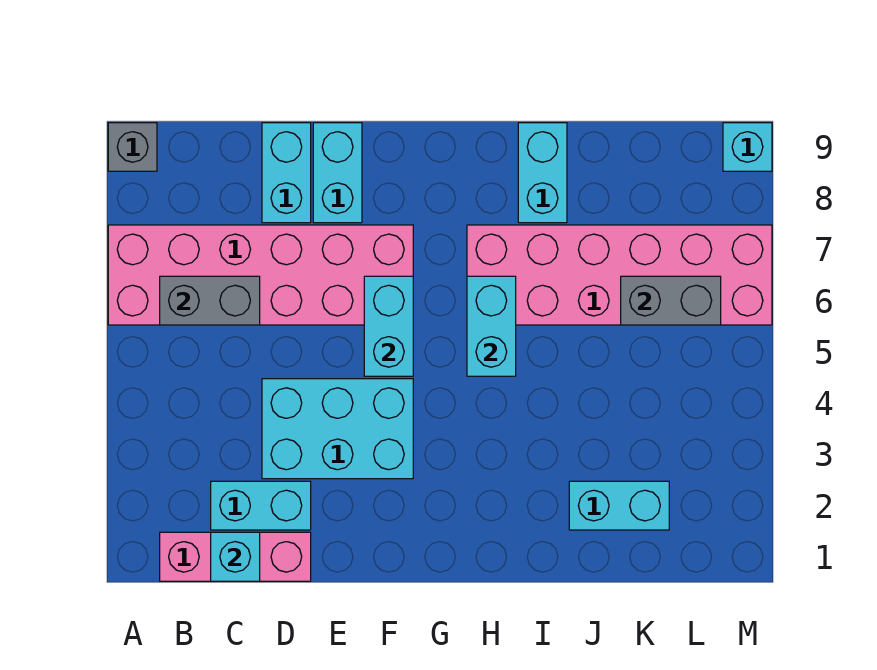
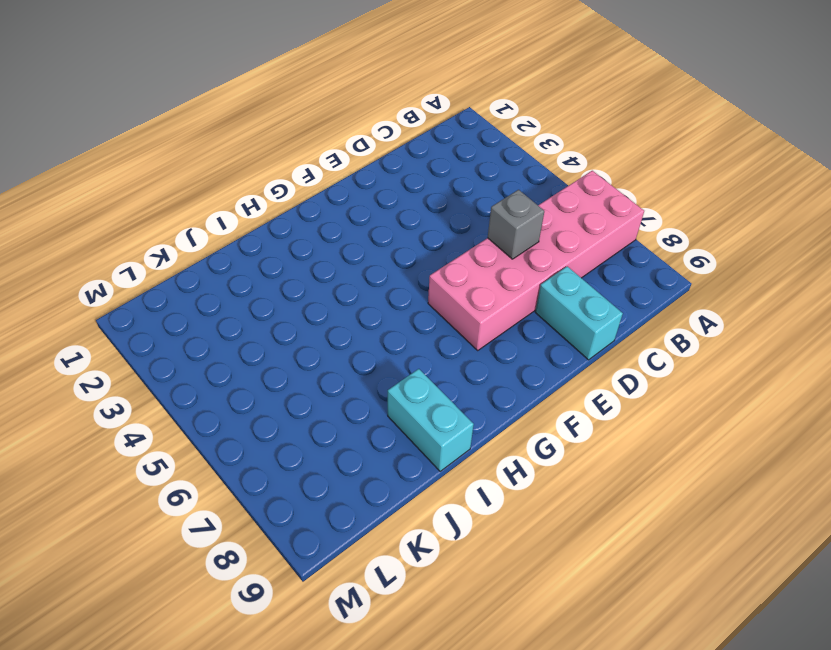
grey 1x1 brick [488,190,544,259] -> grey 1x1 brick moved to [108,123,157,171]
none -> pink 1x3 brick [160,532,311,581]
none -> cyan 1x2 brick [211,481,311,530]
none -> cyan 2x3 brick [262,379,413,479]

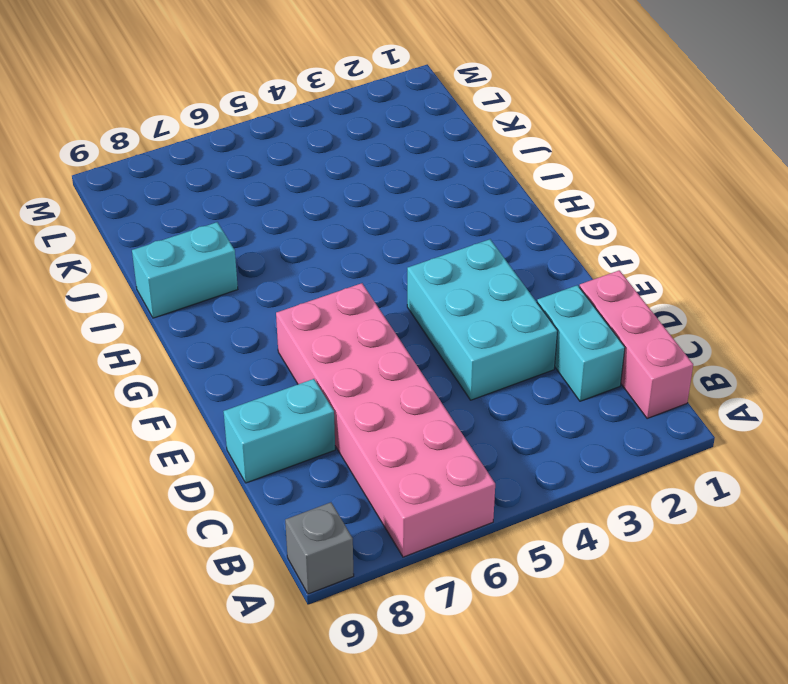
none -> cyan 1x2 brick [313,123,362,223]
none -> pink 2x6 brick [467,225,772,325]
none -> cyan 1x2 brick [569,481,669,530]

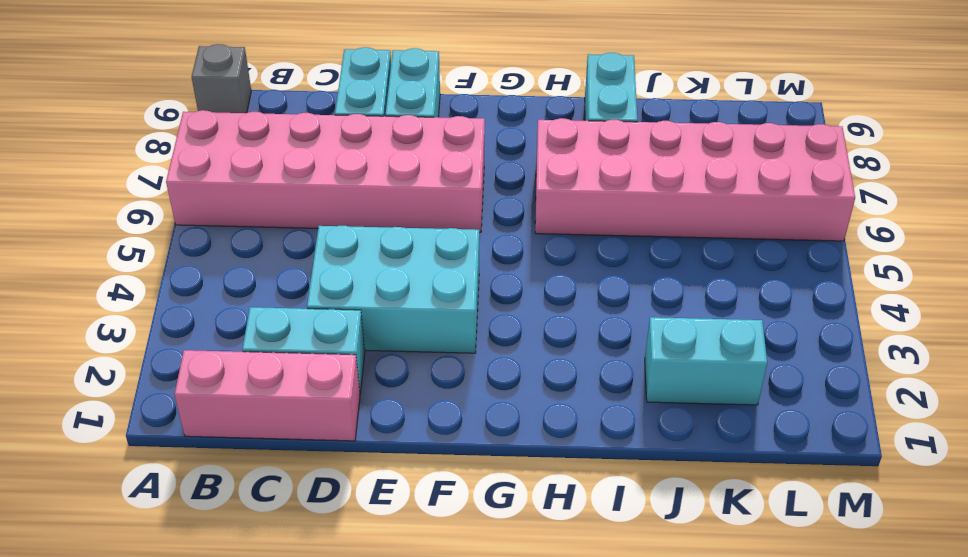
none -> cyan 1x1 brick [723,123,772,171]
none -> grey 1x2 brick [160,276,260,325]
none -> cyan 1x1 brick [211,532,260,581]

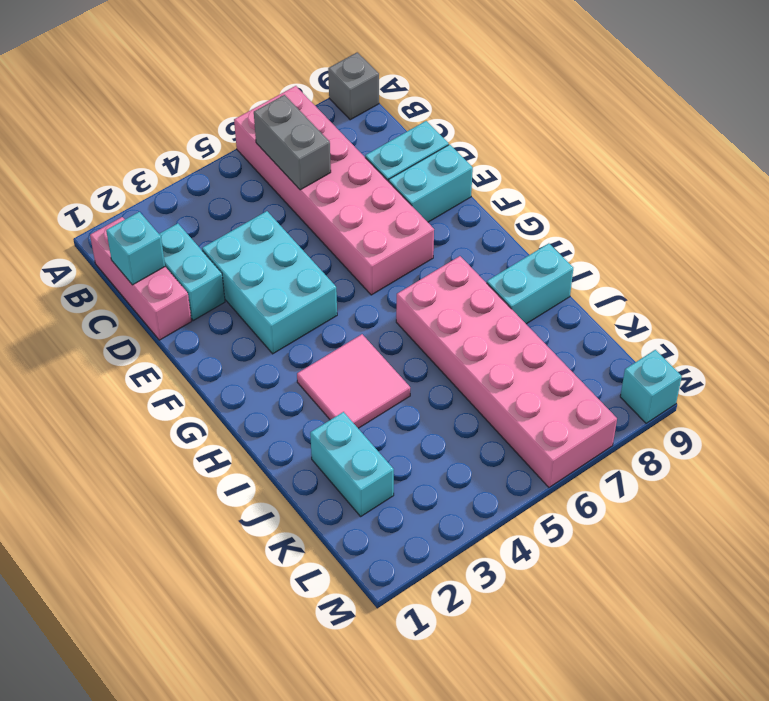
pink 2x2 tile [297,334,410,428] -> none
none -> cyan 1x2 brick [364,276,413,376]
none -> cyan 1x2 brick [467,276,516,376]
none -> grey 1x2 brick [621,276,721,325]

